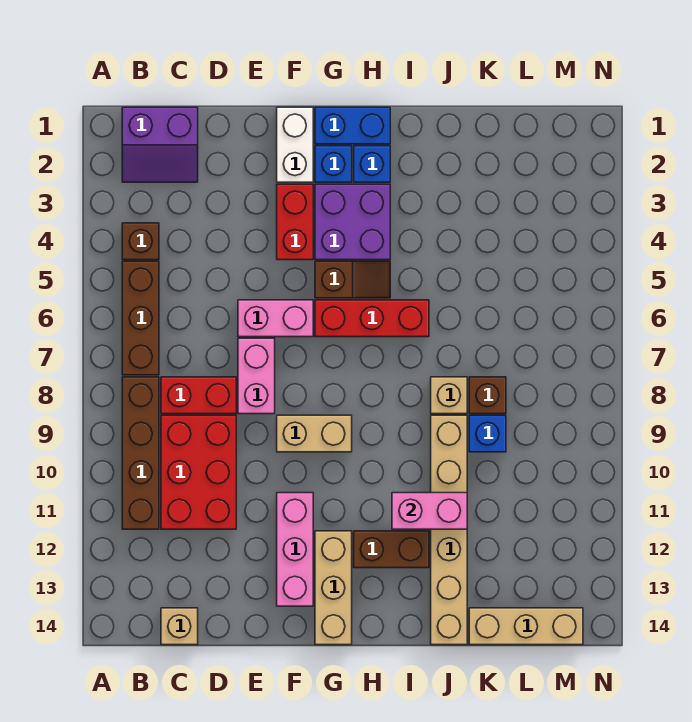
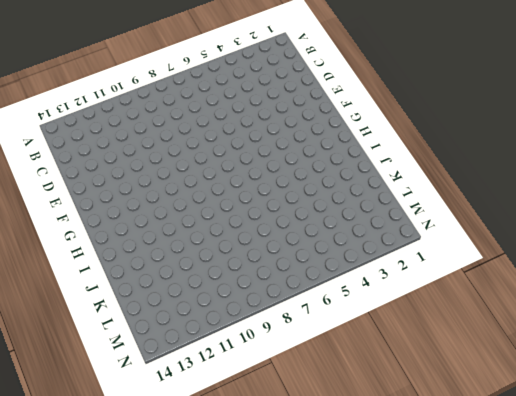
none -> purple 2x2 slope [122,107,198,182]
none -> brown 1x1 brick [122,223,159,260]
none -> brown 1x3 brick [122,261,159,375]

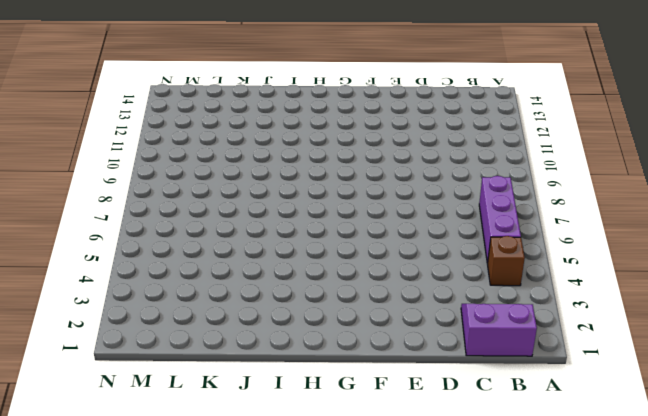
purple 1x3 brick [479,176,521,262] -> brown 1x3 brick [122,261,159,375]
none -> brown 1x4 brick [122,377,159,529]
none -> red 1x2 brick [161,377,236,414]
none -> red 2x3 brick [161,415,236,529]

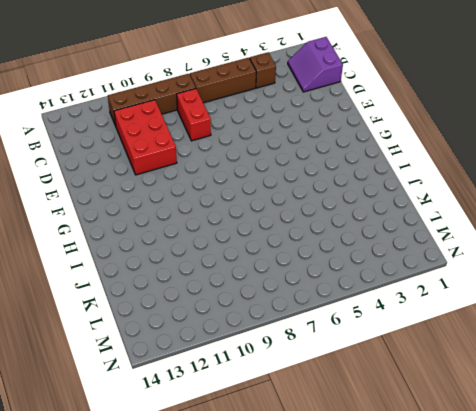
red 2x3 brick [114,100,177,175] -> red 2x3 brick turned to [161,415,236,529]
none -> tan 1x1 brick [161,608,198,645]
none -> pink 1x2 brick [238,300,313,337]
none -> pink 1x2 brick [238,338,275,414]

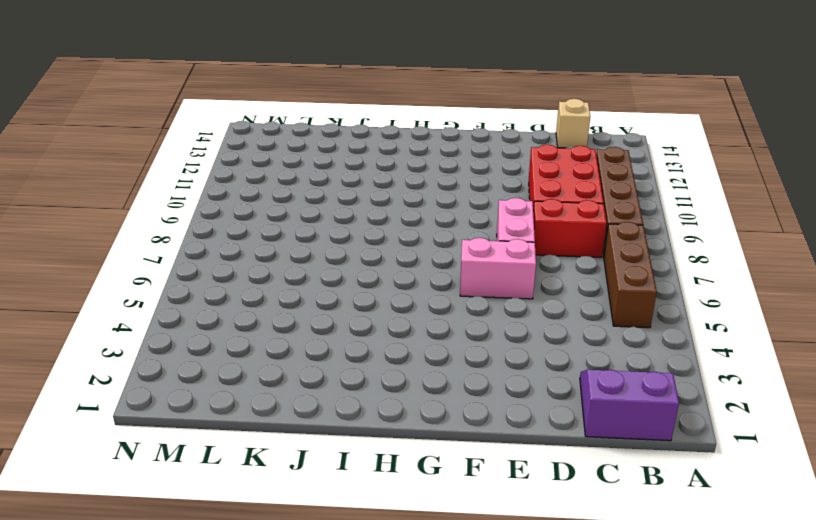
none -> brown 1x1 brick [122,223,159,260]
none -> white 1x2 brick [277,107,313,182]
none -> red 1x2 brick [277,184,313,260]

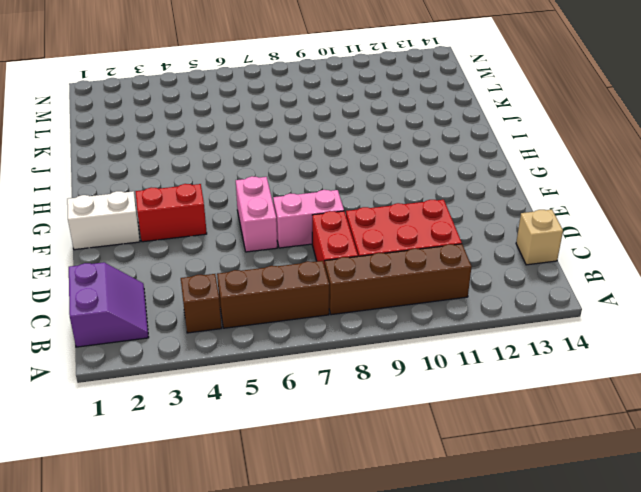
none -> tan 1x2 brick [277,415,352,452]
none -> pink 1x3 brick [277,493,313,606]
none -> blue 1x2 brick [315,107,390,144]

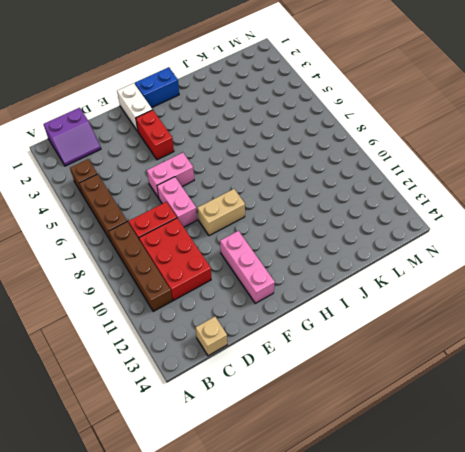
none -> blue 1x1 brick [315,146,352,182]
none -> purple 2x2 brick [315,184,390,260]
none -> brown 1x2 slope [315,261,390,298]

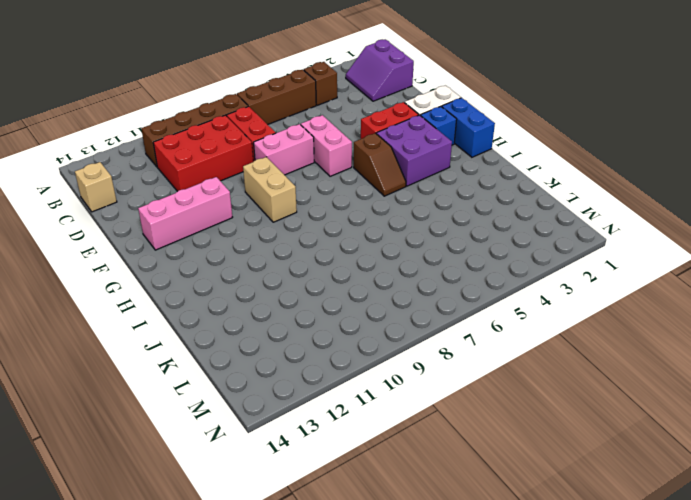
none -> red 1x3 brick [315,300,429,337]
none -> tan 1x3 brick [315,531,352,645]
none -> blue 1x1 brick [354,146,390,182]

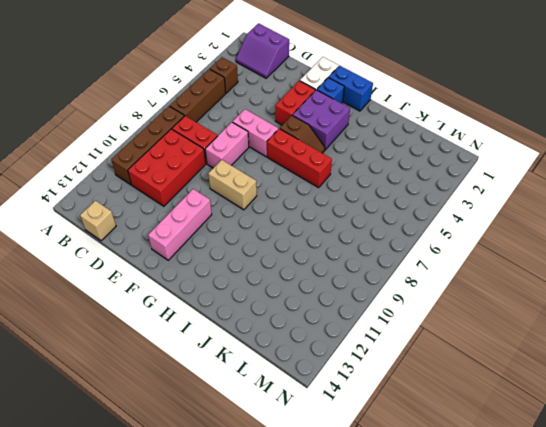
none -> tan 1x3 brick [315,531,352,645]
none -> blue 1x1 brick [354,146,390,182]
none -> brown 1x2 brick [354,531,429,568]

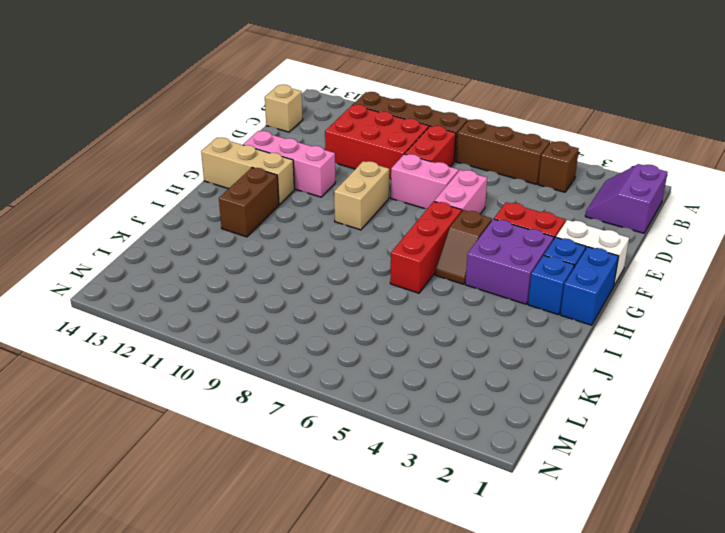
none -> tan 1x1 brick [431,377,467,414]
none -> tan 1x6 brick [431,415,467,645]
none -> brown 1x1 brick [469,377,506,414]

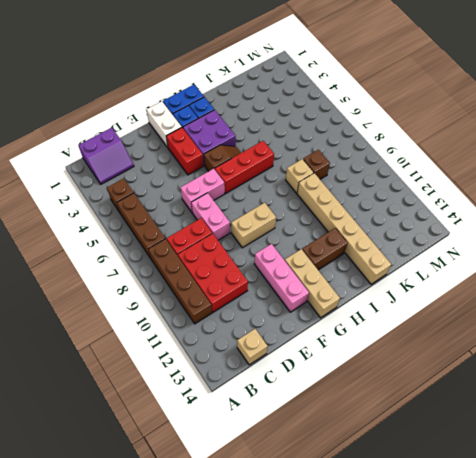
none -> blue 1x1 brick [469,415,506,452]
none -> tan 1x3 brick [469,608,583,645]
none -> pink 1x2 brick [392,493,467,529]

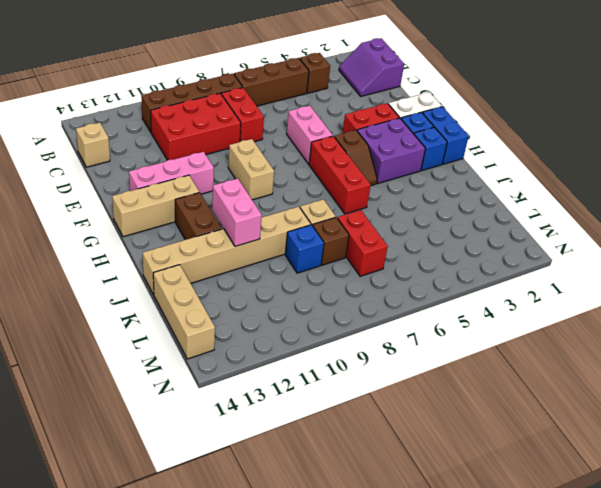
red 1x2 brick [337,210,388,276] -> none
none -> pink 1x2 brick [238,338,275,414]

